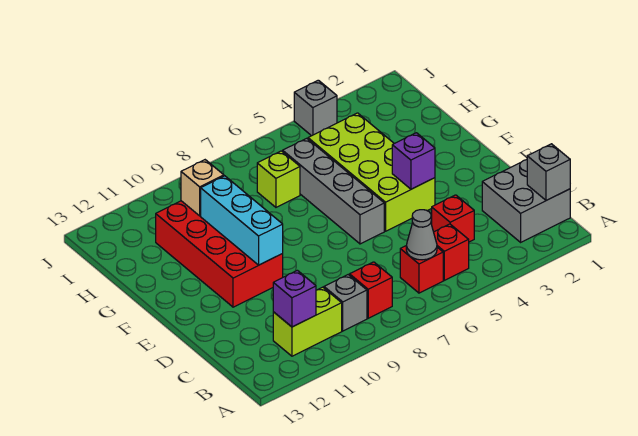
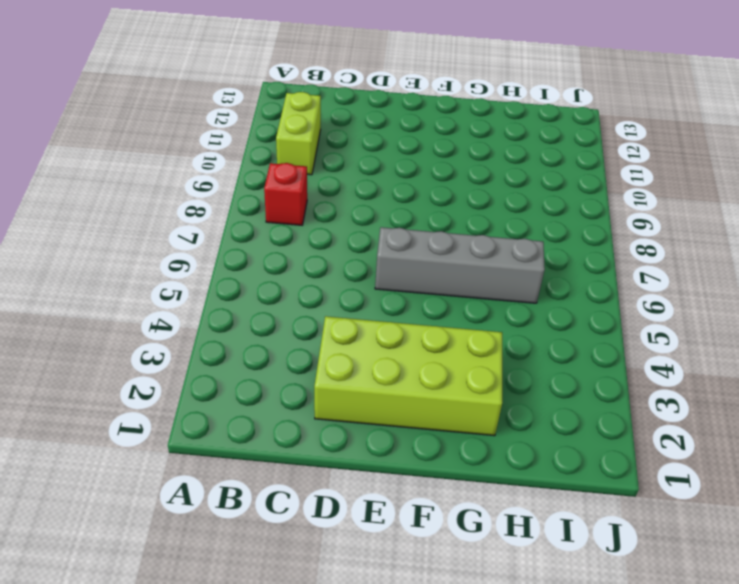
lime 2x4 brick [314,316,502,436] -> lime 2x4 brick moved to [308,113,435,231]
none -> grey 2x2 brick [482,160,570,242]
none -> red 1x1 brick [434,224,469,280]
none -> red 1x1 brick [400,246,443,293]

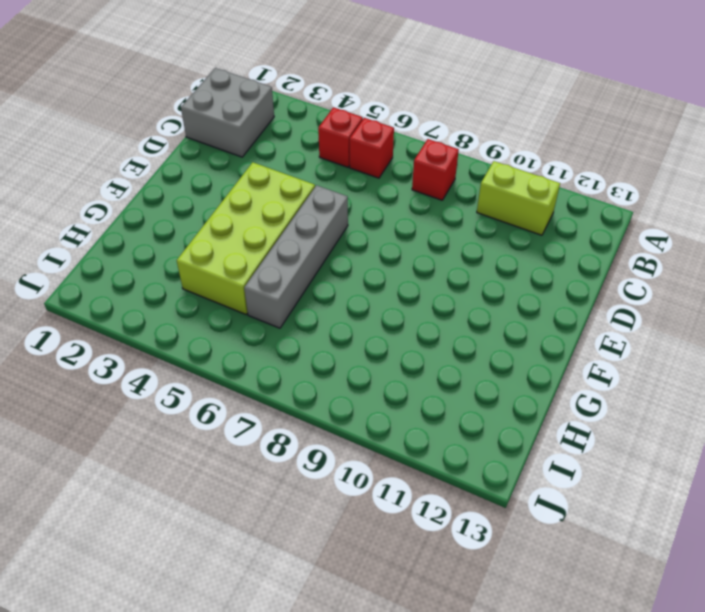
none -> grey 1x1 brick [324,275,367,331]
none -> red 1x1 brick [432,195,474,242]
none -> red 2x4 brick [156,201,283,307]

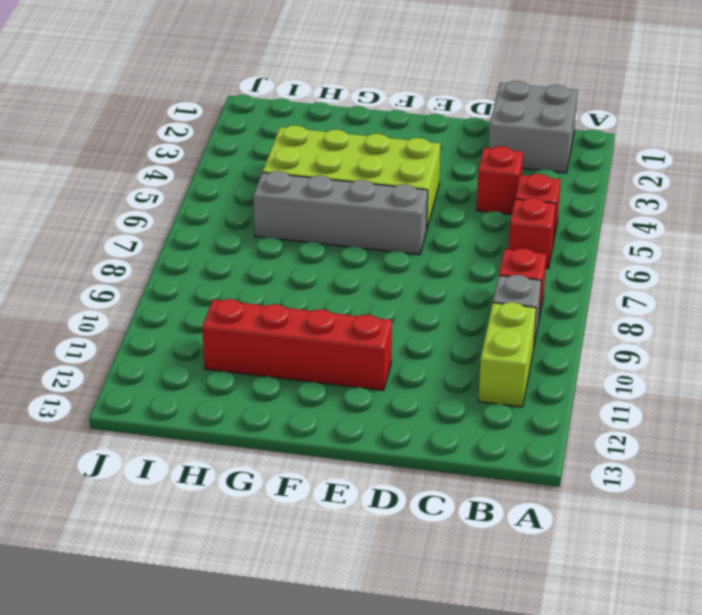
red 1x4 brick [202,299,392,390] -> red 2x4 brick [156,201,283,307]
none -> lime 1x1 brick [257,151,300,207]
none -> grey 1x1 brick [294,80,337,136]
none -> grey 1x1 brick [527,144,570,200]

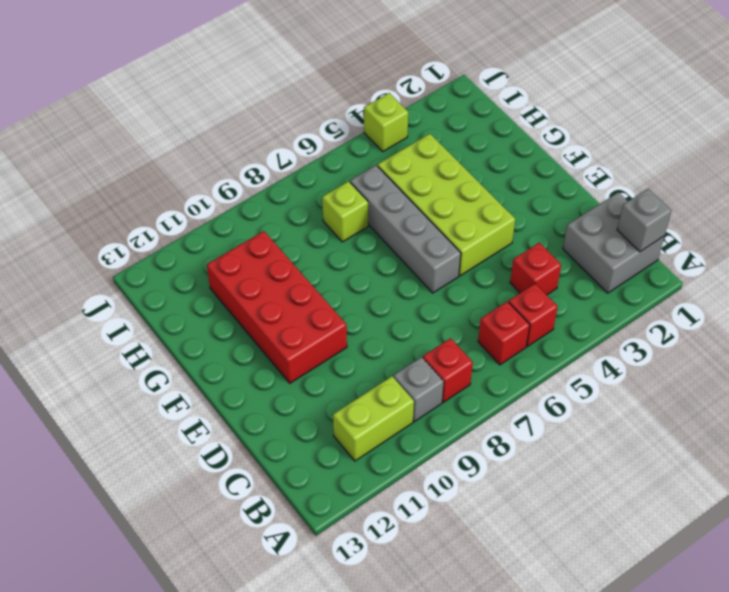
lime 1x1 brick [364,93,408,151] -> grey 1x1 brick [294,80,337,136]
none -> grey 1x1 cone [406,210,437,260]
none -> purple 1x1 brick [273,270,316,327]
none -> purple 1x1 brick [392,133,435,189]

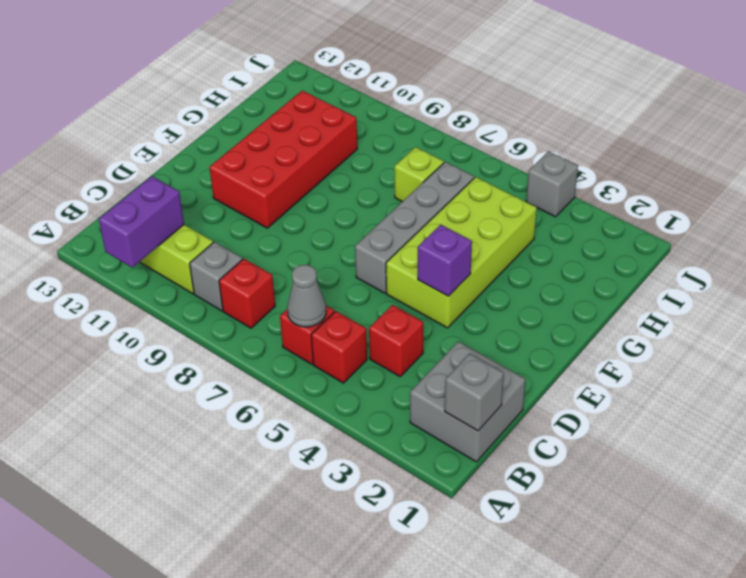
purple 1x2 brick [99,176,184,268] -> purple 1x1 brick [273,270,316,327]
none -> cyan 1x3 brick [201,176,283,265]
none -> tan 1x1 brick [181,160,224,216]

